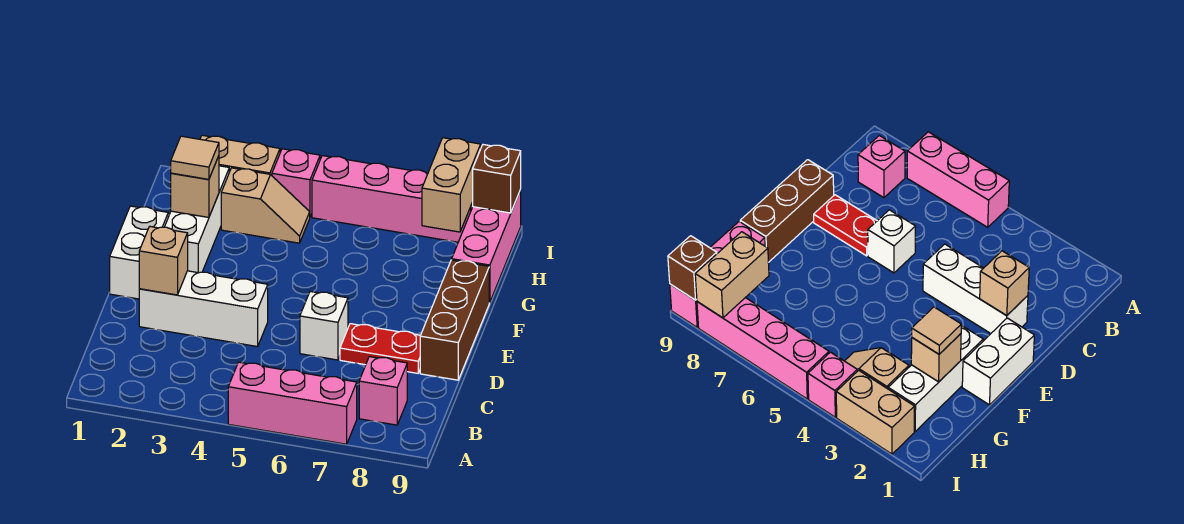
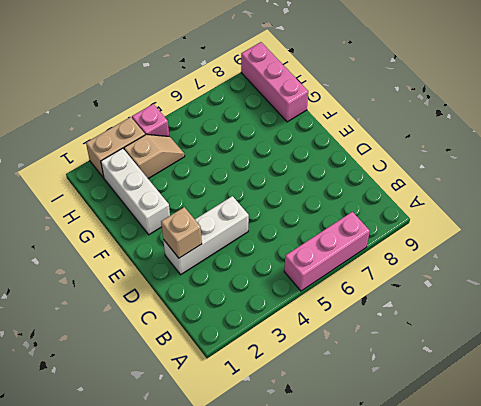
none -> pink 1x1 brick [359,357,407,425]
none -> white 1x1 brick [300,292,348,360]
none -> red 1x2 plate [340,324,420,373]

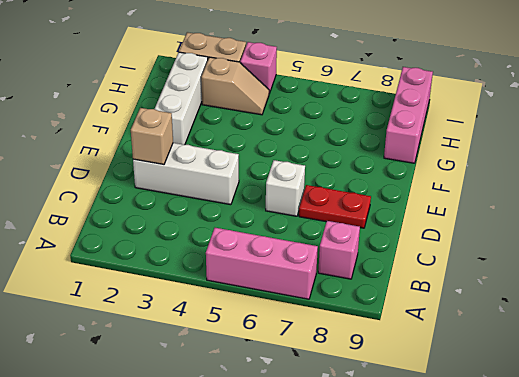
none -> brown 1x3 brick [420,260,489,380]
none -> white 1x2 brick [110,206,168,299]
none -> pink 1x4 brick [312,156,473,242]

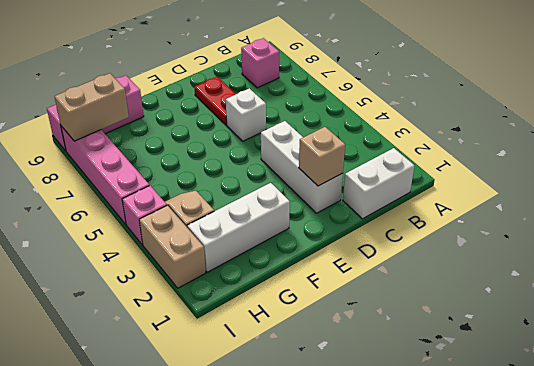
white 1x2 brick [343,148,414,219] -> white 1x2 brick moved to [110,206,168,299]
none -> pink 1x3 brick [228,362,357,444]
none -> brown 1x3 brick [420,260,489,380]
none -> tan 1x1 brick [171,156,219,217]

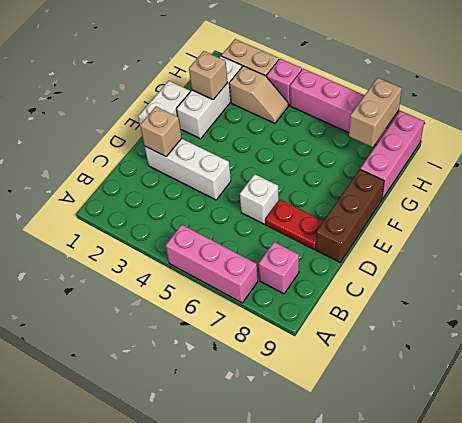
none -> brown 1x1 brick [472,145,521,213]
none -> tan 1x1 tile [171,136,219,179]

